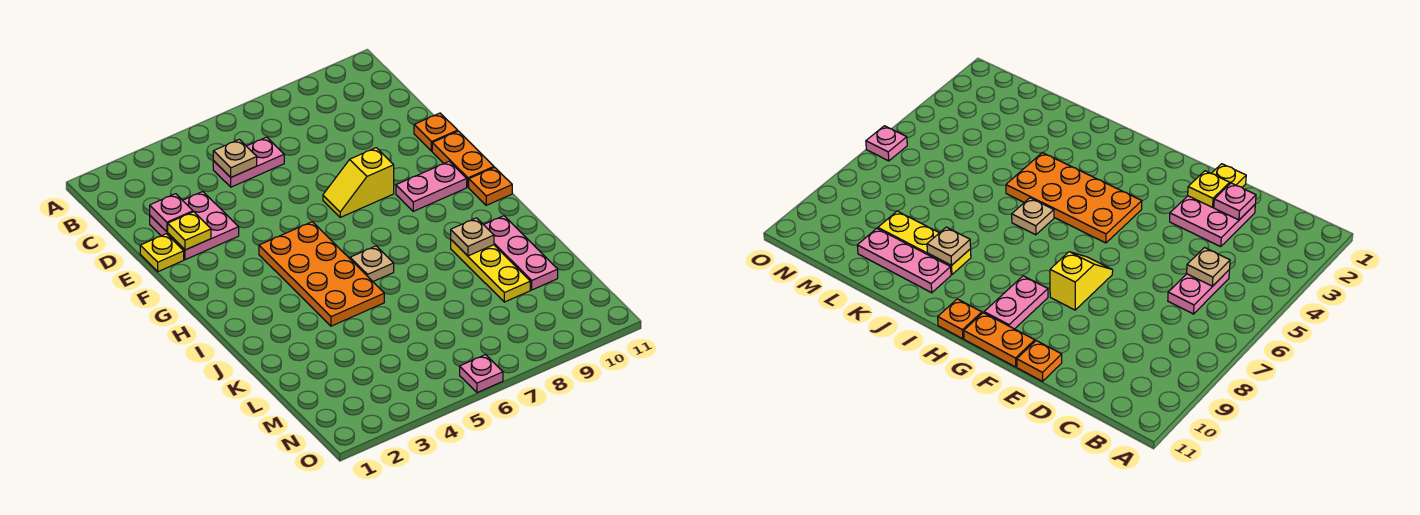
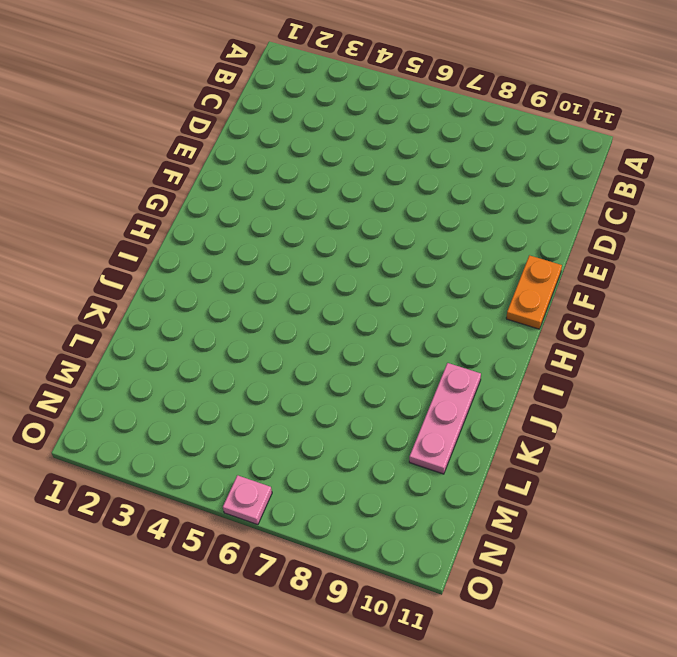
none -> pink 1x2 plate [213,137,284,187]
none -> pink 2x2 plate [150,192,239,260]
none -> yellow 1x1 plate [140,234,184,272]

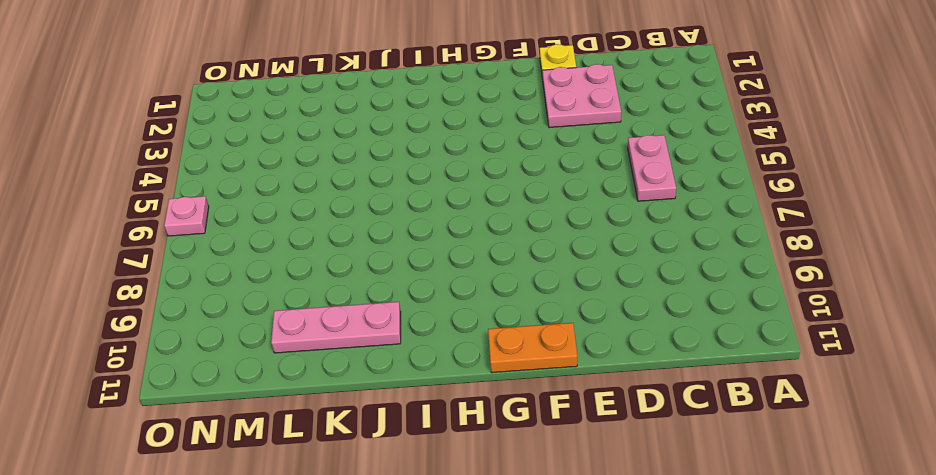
none -> orange 1x1 plate [414,113,458,151]
none -> yellow 1x2 slope [323,148,394,217]
none -> orange 2x4 plate [259,222,384,326]

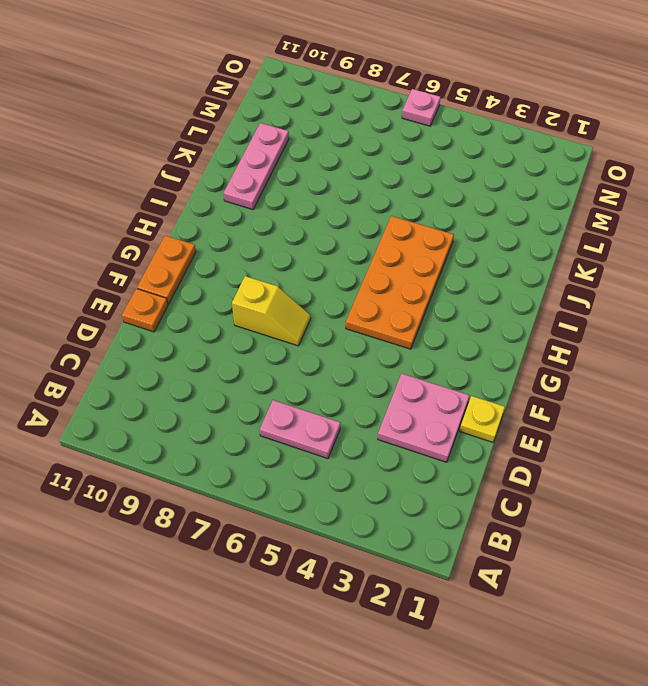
none -> pink 1x2 plate [396,161,467,211]
none -> orange 1x1 plate [469,167,512,205]
none -> tan 1x1 plate [350,246,394,281]

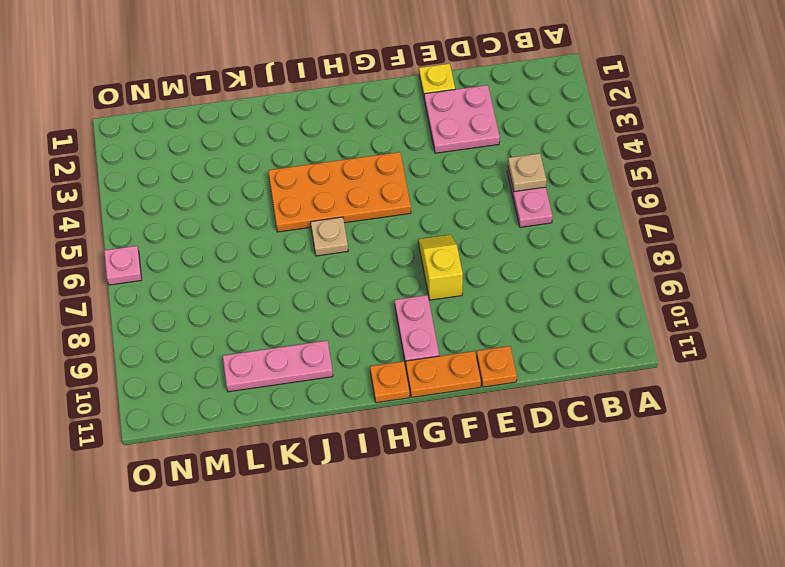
none -> yellow 1x3 plate [451,240,530,302]
none -> pink 1x1 plate [150,194,193,232]
none -> yellow 1x1 plate [168,212,211,250]

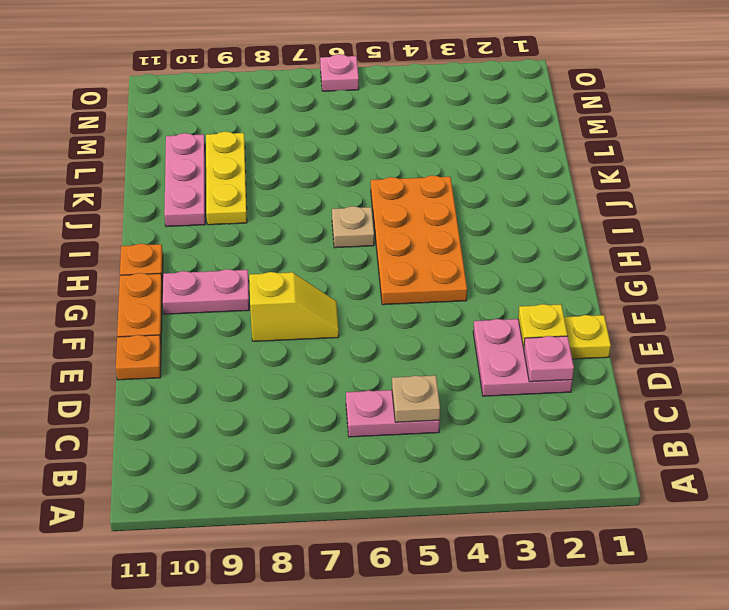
none -> tan 1x1 plate [451,218,494,256]

